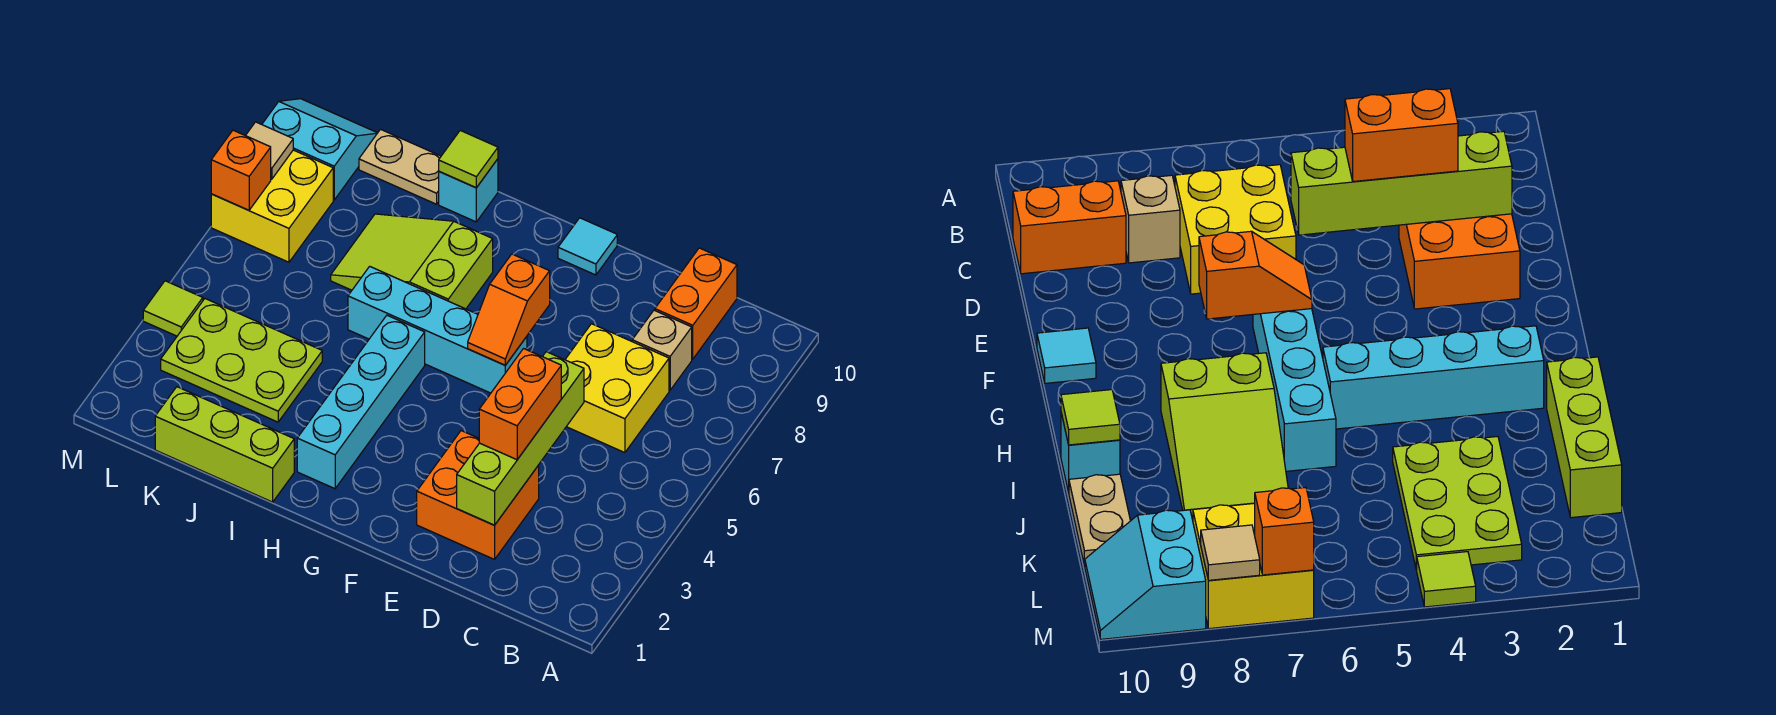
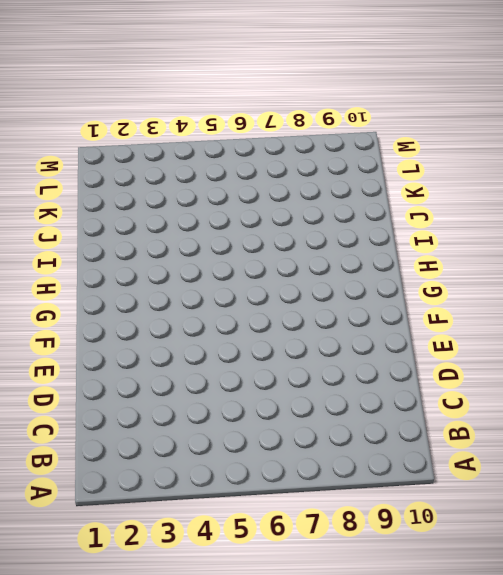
none -> yellow 2x2 brick [565,324,669,453]
none -> tan 1x1 brick [632,310,692,390]
none -> orange 1x2 brick [655,248,737,359]

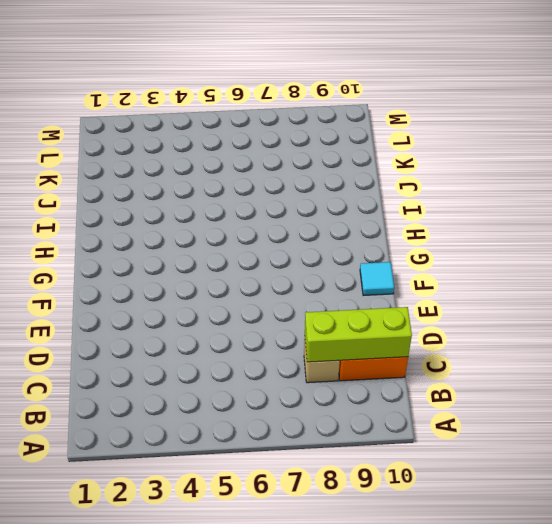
lime 1x3 brick [305,307,412,362] -> lime 1x3 brick turned to [155,387,294,502]
none -> yellow 2x2 brick [565,324,669,453]
none -> orange 2x2 brick [417,431,539,559]
none -> cyan 1x4 brick [348,266,527,393]

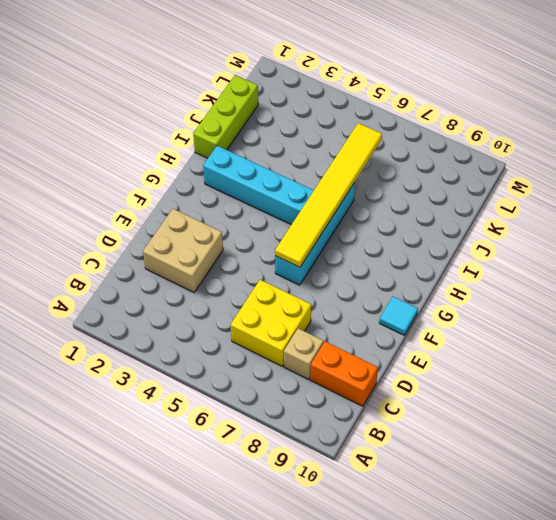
tan 2x2 brick [143,209,223,292] -> orange 2x2 brick [417,431,539,559]
yellow 1x6 tile [275,123,382,267] -> orange 1x2 slope [468,254,550,365]
none -> lime 2x3 slope [331,214,493,309]
none -> cyan 1x1 brick [439,159,498,222]
none -> lime 2x3 plate [161,299,322,422]

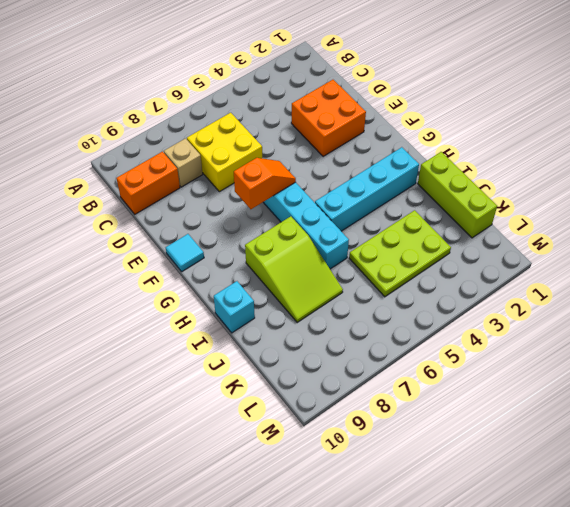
lime 2x3 plate [349,210,451,297] -> lime 2x3 plate turned to [161,299,322,422]
none -> tan 1x2 plate [359,129,441,204]
none -> yellow 2x2 brick [211,150,333,262]
none -> cyan 2x2 slope [262,99,377,200]

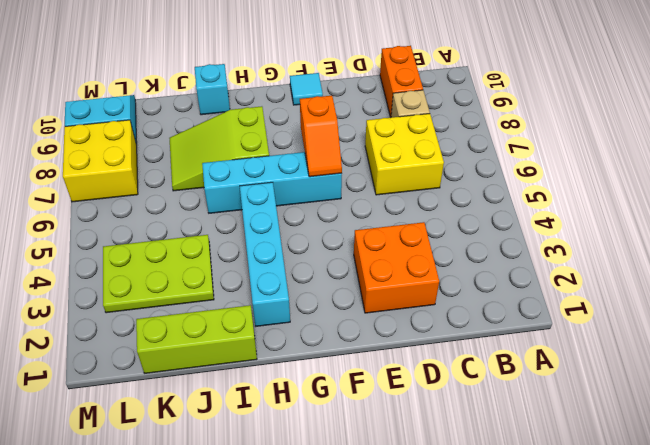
none -> tan 1x2 plate [359,129,441,204]
none -> lime 1x1 tile [143,281,203,336]
none -> lime 1x4 brick [457,352,584,525]

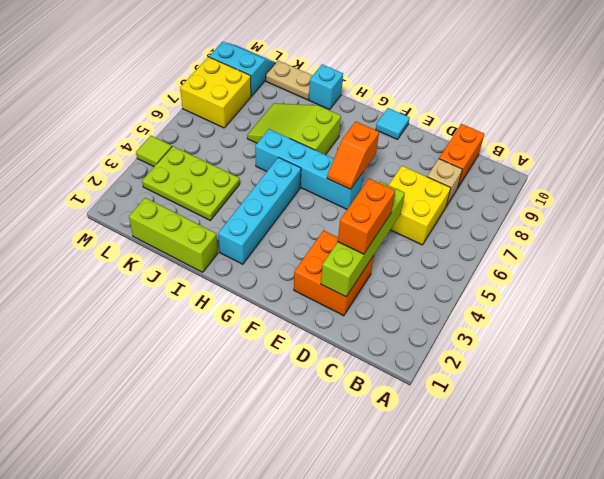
none -> lime 1x1 tile [439,130,498,188]
none -> orange 1x1 brick [211,130,271,210]
none -> tan 1x1 tile [246,122,293,179]

